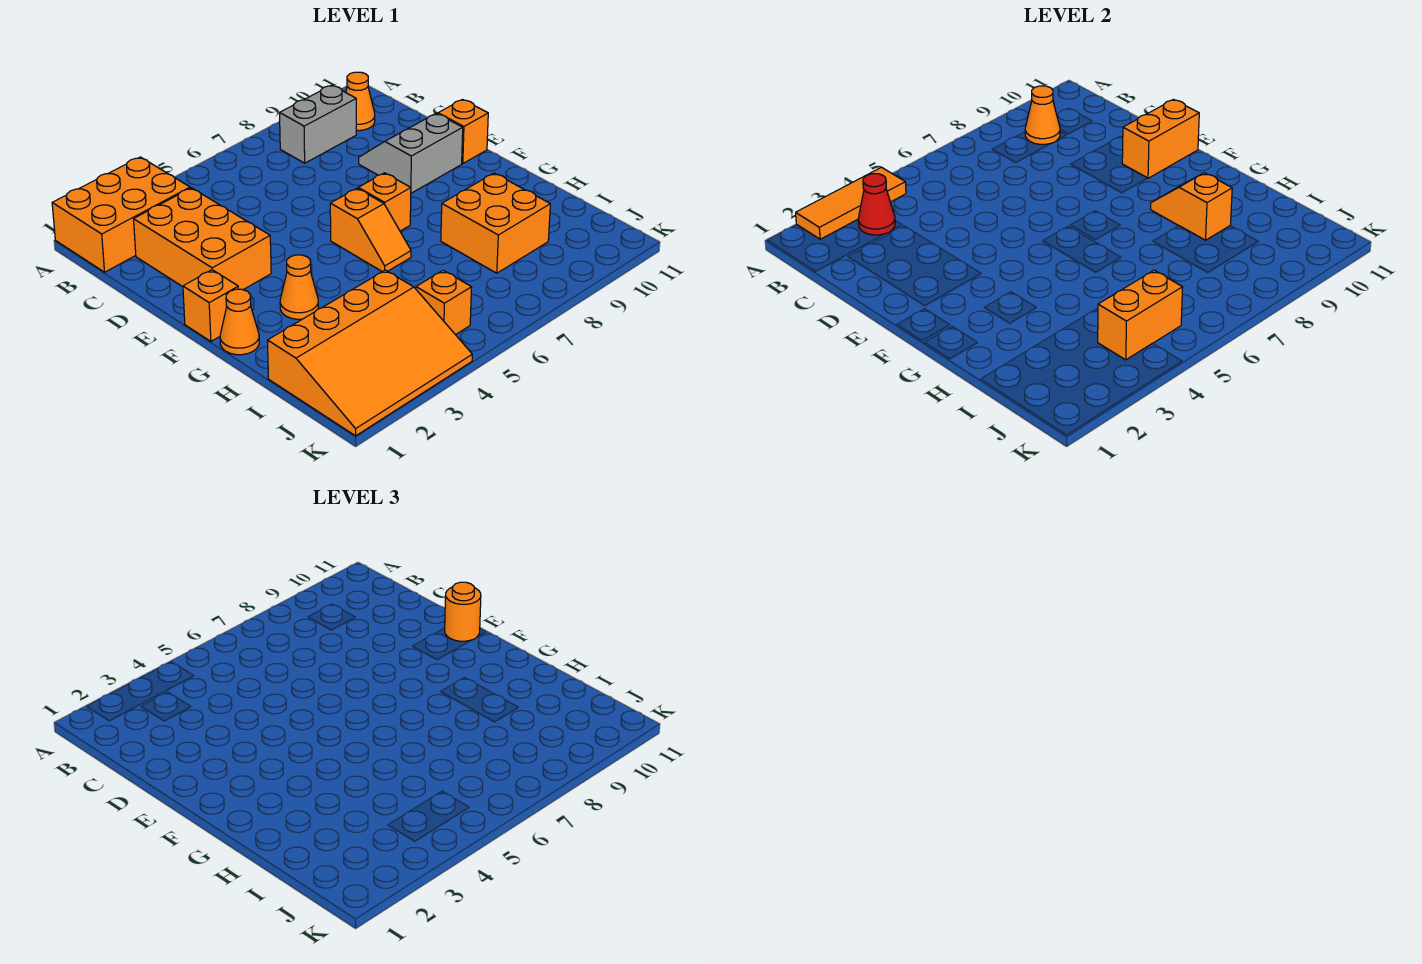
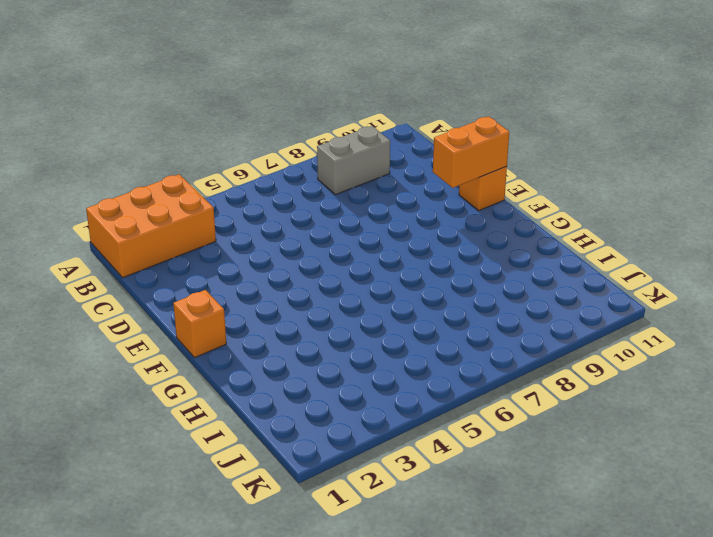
none -> orange 1x1 cone [346,72,375,131]
none -> orange 2x3 brick [134,188,271,290]
none -> grey 2x2 slope [359,113,463,193]

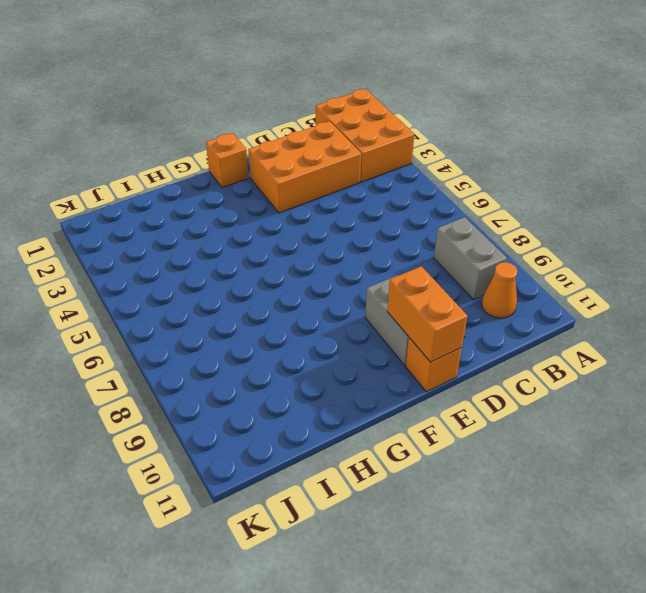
none -> orange 1x2 slope [330,188,411,272]
none -> orange 1x1 brick [358,173,411,231]
none -> orange 1x1 cone [220,289,259,355]

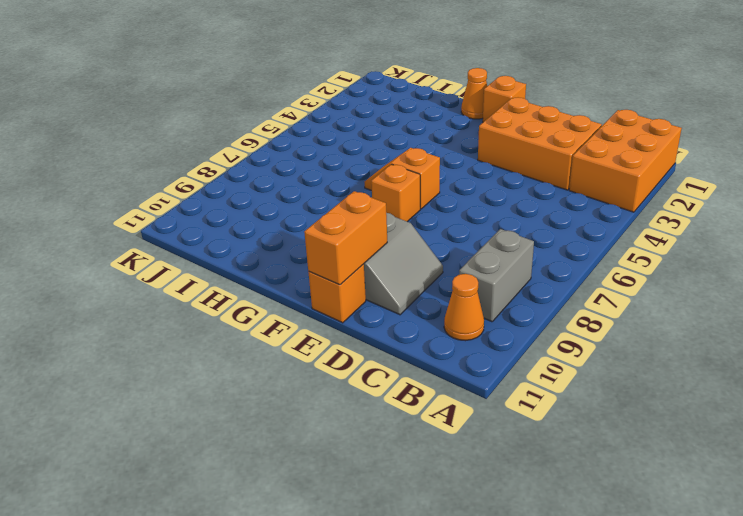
none -> orange 1x1 cone [280,255,318,319]
none -> orange 2x2 brick [441,173,550,273]
none -> orange 3x4 slope [267,270,472,436]

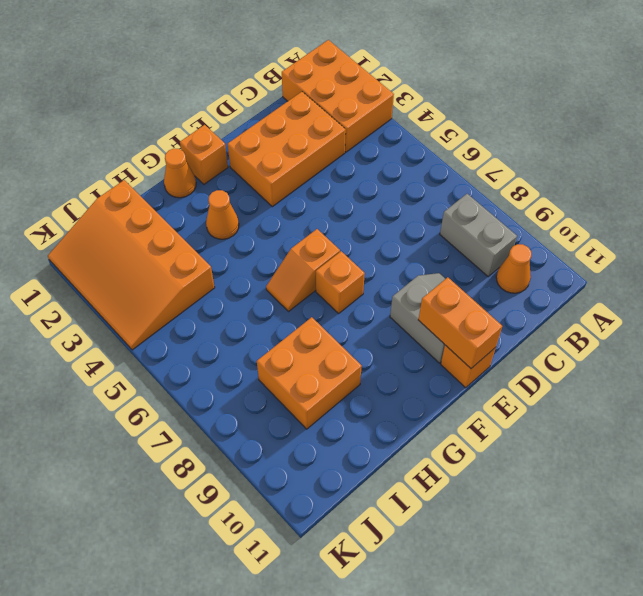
none -> orange 1x1 brick [416,270,472,335]
none -> orange 1x3 tile [796,167,906,239]
none -> red 1x1 cone [858,174,895,235]

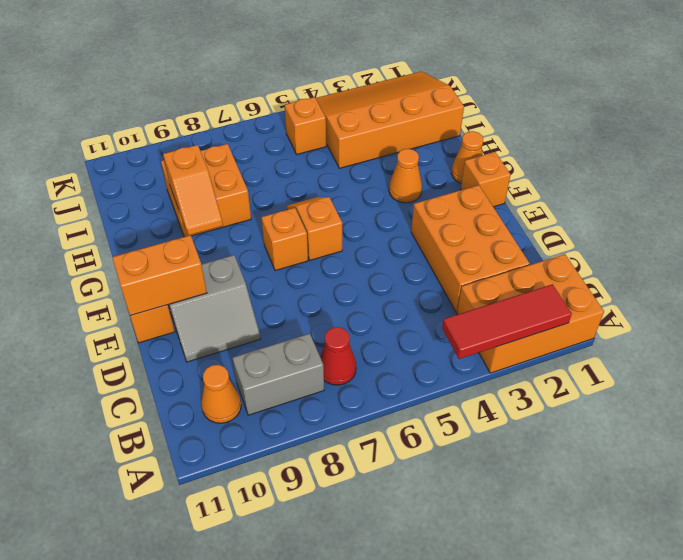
red 1x3 tile [442,284,572,359] -> orange 1x3 tile [796,167,906,239]
red 1x1 cone [320,327,356,385] -> red 1x1 cone moved to [858,174,895,235]
none -> orange 1x1 cone [1025,86,1060,144]
none -> orange 1x2 brick [1098,270,1183,360]
none -> orange 1x1 round brick [445,582,481,641]

